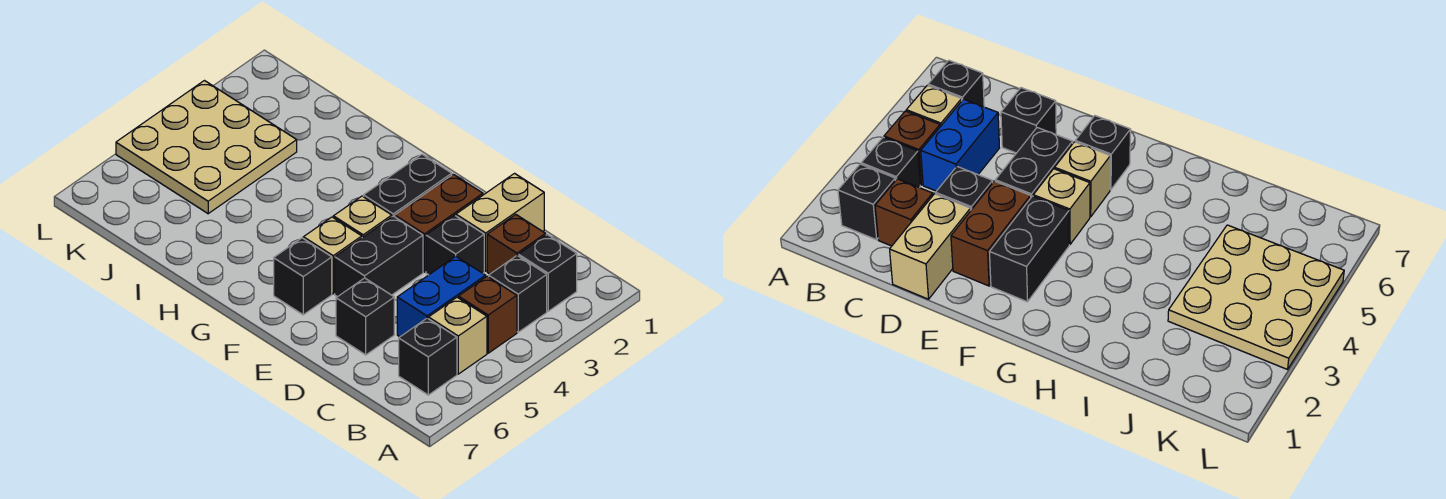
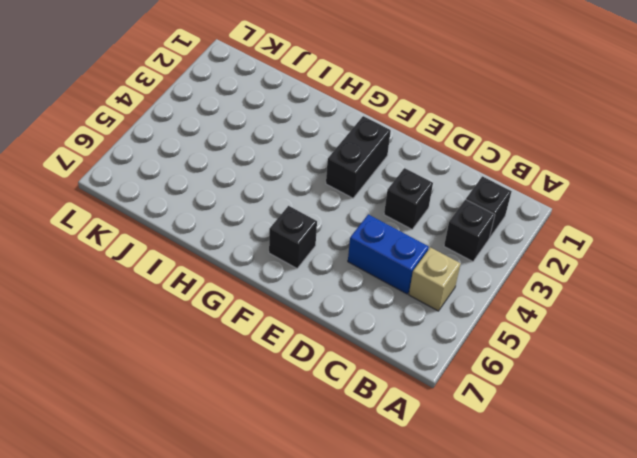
blue 1x2 brick [348,214,429,294] -> blue 1x2 brick turned to [397,256,486,337]
none -> brown 1x1 brick [459,276,517,353]
none -> black 1x1 brick [399,318,457,395]
none -> brown 1x1 brick [487,214,546,274]

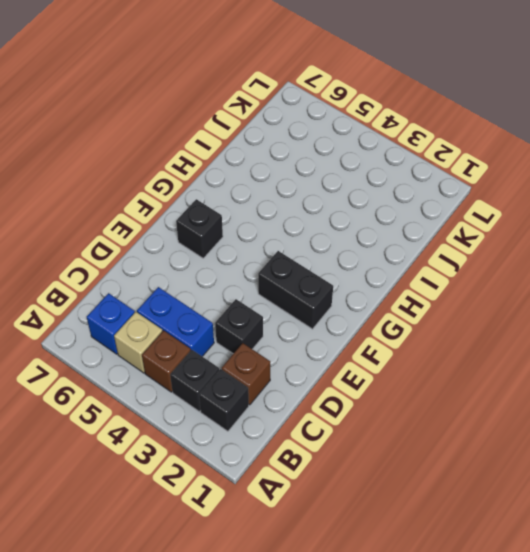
blue 1x1 brick [87,293,135,354] -> black 1x1 brick [399,318,457,395]
none -> tan 1x2 brick [456,173,544,271]
none -> black 1x1 brick [336,278,394,355]
none -> brown 1x2 brick [395,174,483,272]

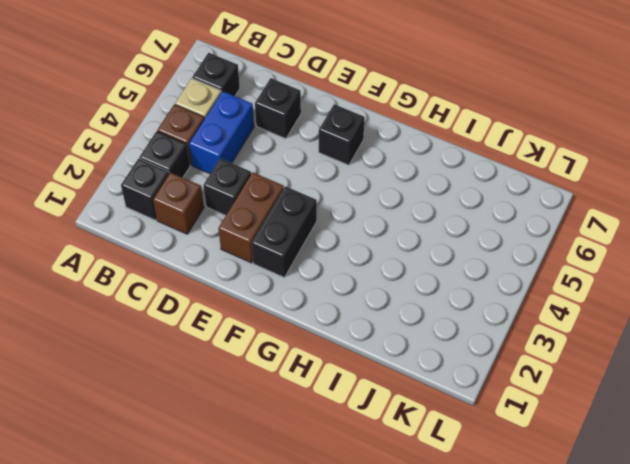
none -> tan 1x2 brick [456,173,544,271]
none -> black 1x2 brick [335,216,423,297]
none -> tan 1x1 brick [333,196,392,237]

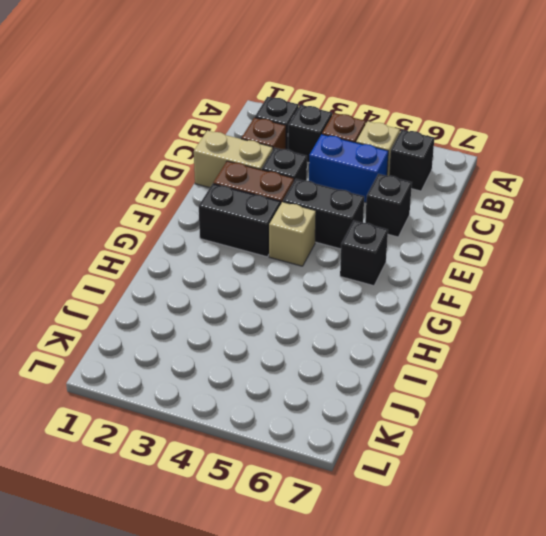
none -> tan 1x1 brick [303,217,362,294]
none -> tan 3x3 plate [116,81,297,214]

